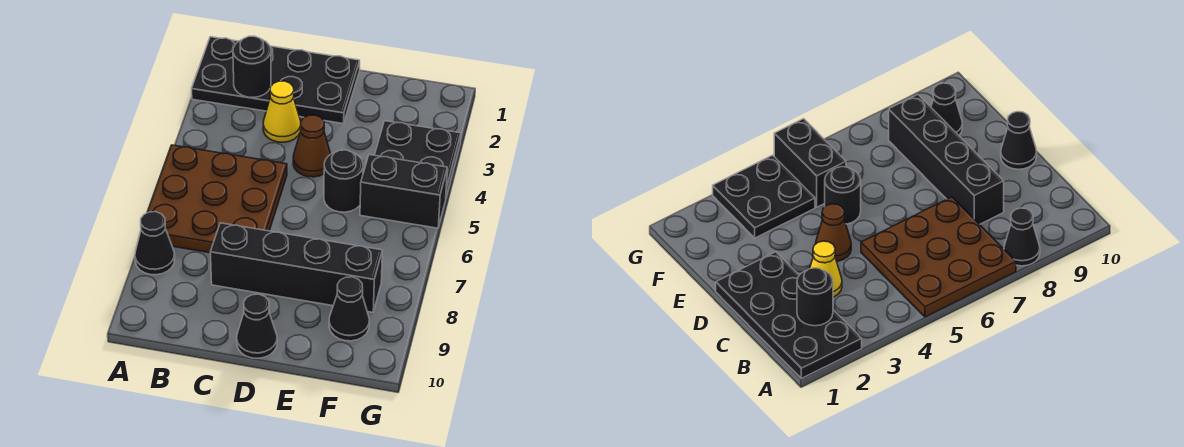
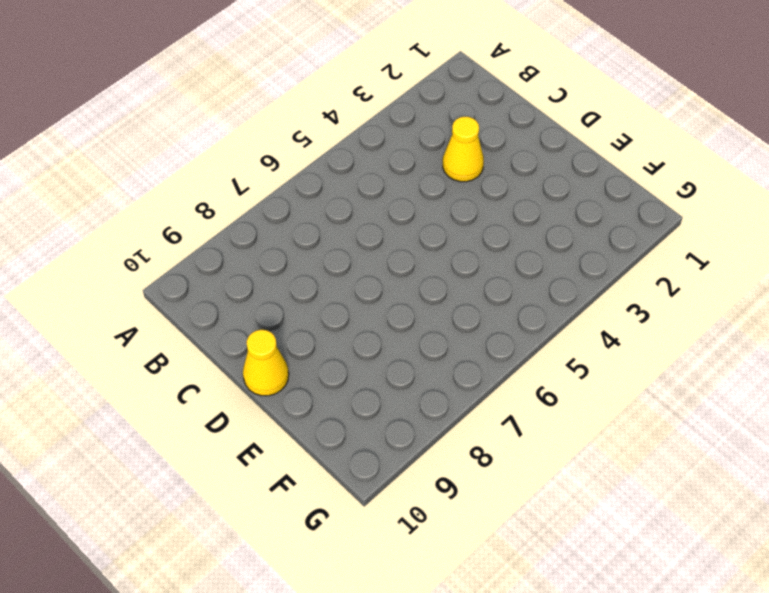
yellow 1x1 cone [243,330,289,396] -> black 1x1 cone [237,294,277,358]
none -> black 2x4 plate [192,37,360,124]
none -> brown 3x3 plate [147,145,287,253]
none -> black 1x1 cone [135,212,175,275]

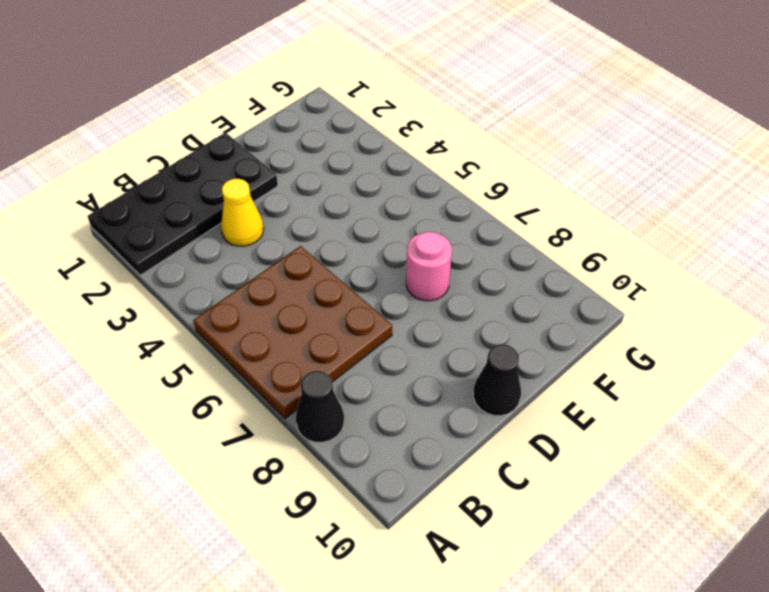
pink 1x1 round brick [406,232,452,301] -> none
none -> black 1x4 brick [210,223,382,312]
none -> brown 1x1 cone [293,115,331,177]
none -> black 1x1 round brick [324,150,363,212]

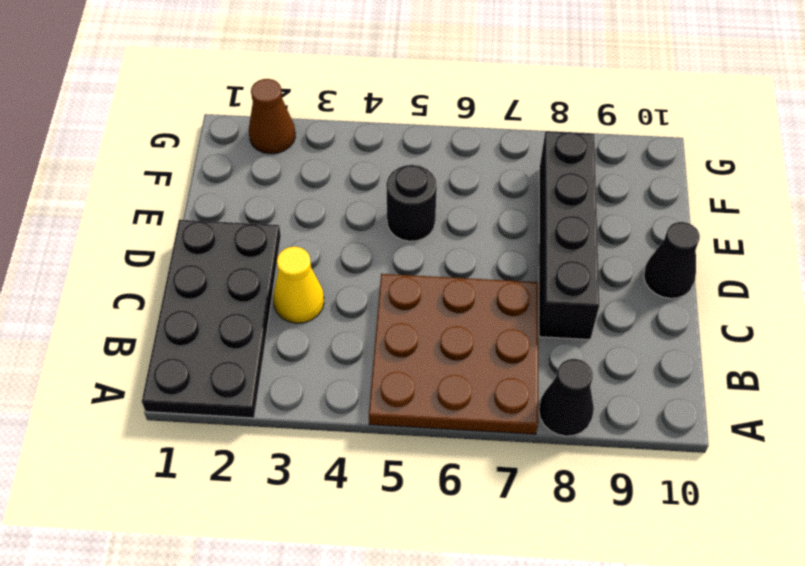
brown 1x1 cone [249,79,295,154] -> brown 1x1 cone moved to [293,115,331,177]
none -> black 2x2 plate [375,121,461,197]
none -> black 1x2 brick [360,155,447,228]
none -> black 1x1 cone [329,277,369,341]

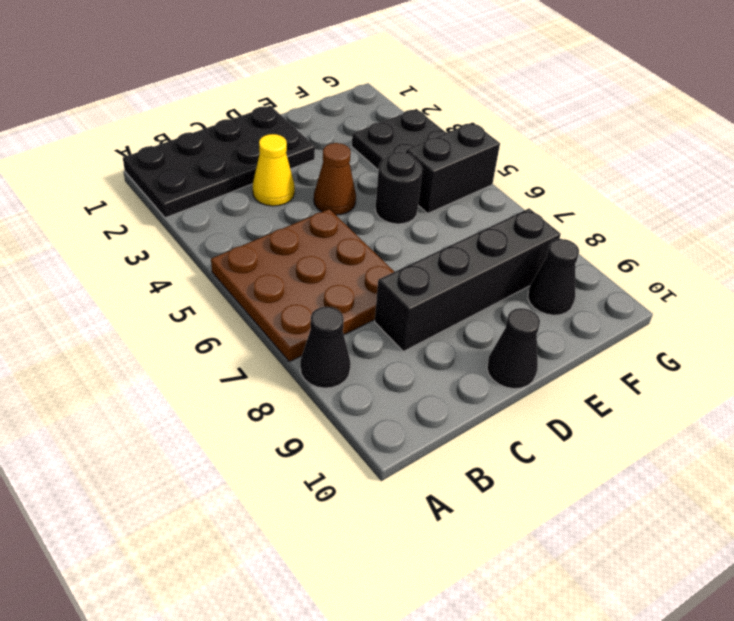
none -> black 1x1 round brick [233,36,271,97]

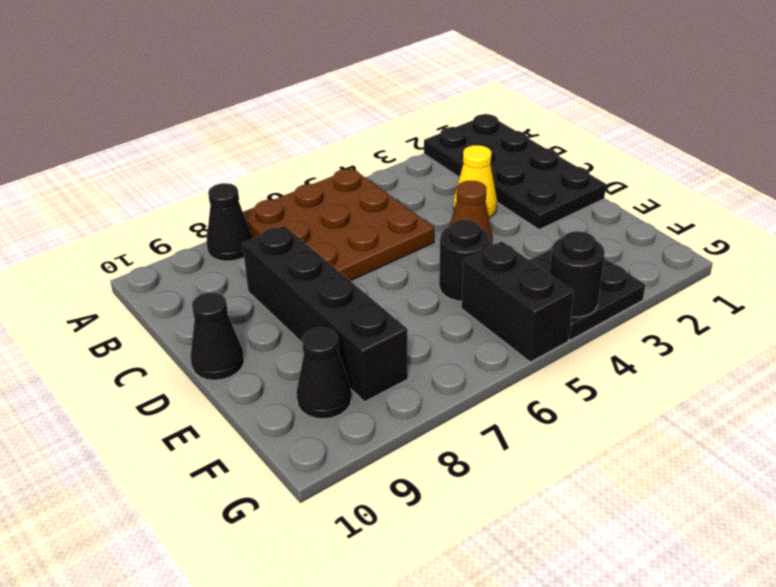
black 1x1 round brick [550,231,605,317] -> black 1x1 round brick moved to [233,36,271,97]

